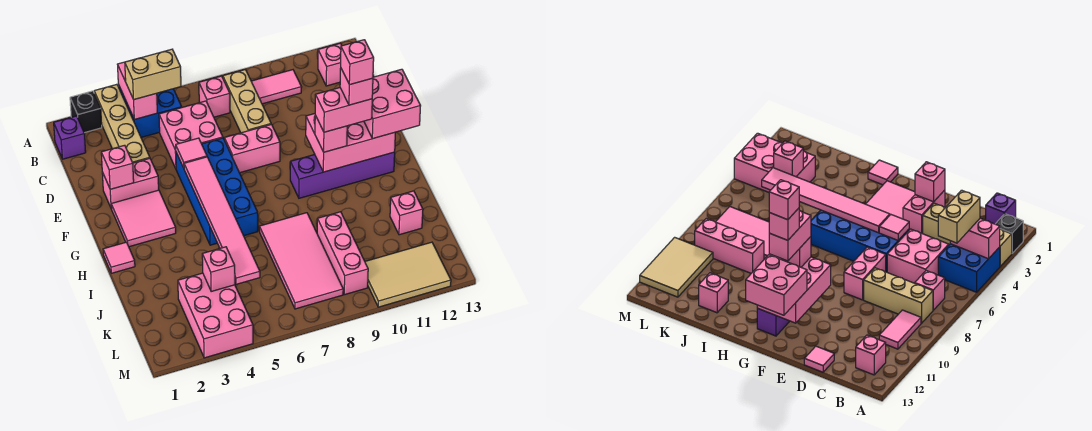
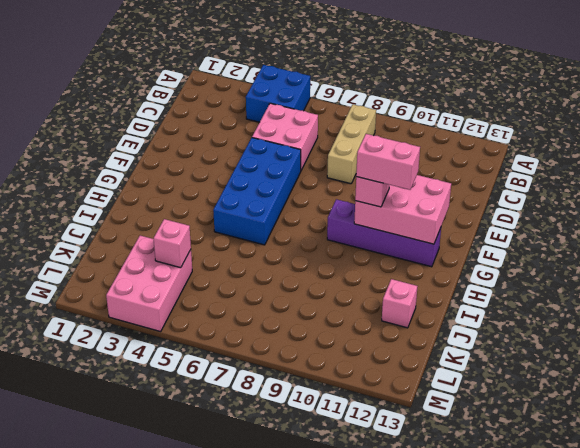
none -> black 1x1 brick [70,91,102,133]
none -> tan 1x4 brick [94,84,150,163]
none -> purple 1x1 brick [54,116,86,159]
none -> pink 1x1 brick [199,76,230,117]

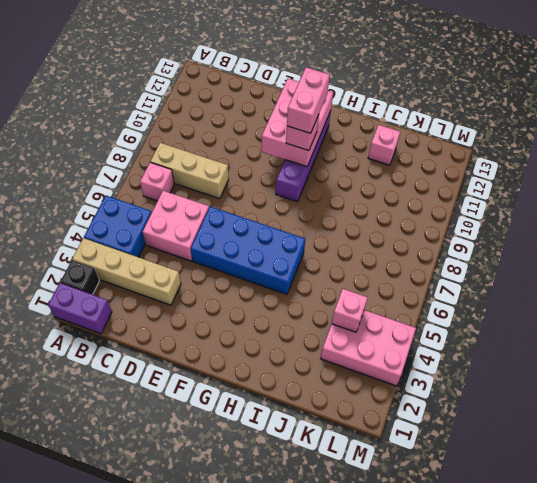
purple 1x2 brick [48,283,112,334] -> purple 1x1 brick [54,116,86,159]
none -> pink 1x2 tile [251,70,302,104]
none -> pink 1x1 brick [318,43,342,86]
none -> pink 1x1 tile [804,346,834,372]
none -> pink 1x2 brick [102,158,159,207]

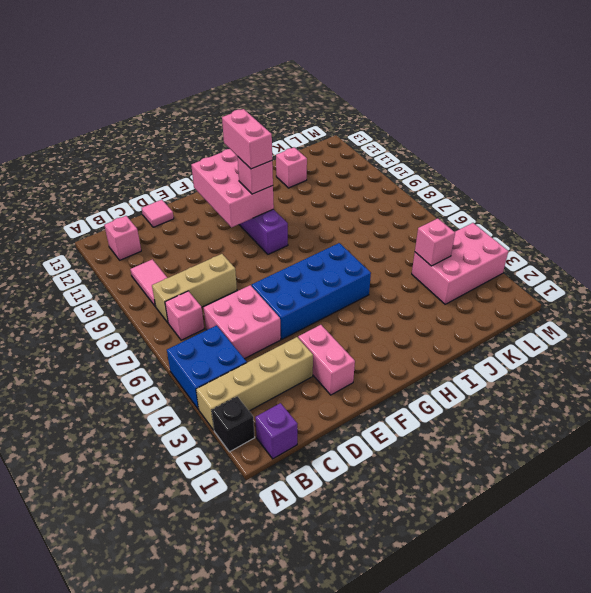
none -> pink 1x2 brick [224,124,280,173]
none -> pink 2x2 tile [111,190,176,247]
none -> pink 1x1 tile [103,242,135,273]
none -> pink 2x4 tile [259,213,343,309]

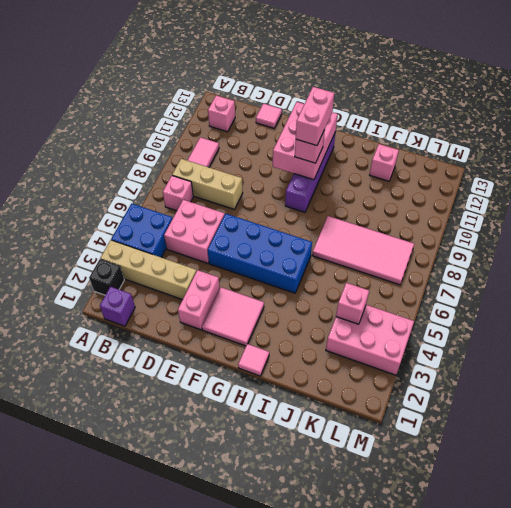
none -> pink 1x2 brick [224,124,280,173]
none -> pink 1x3 brick [317,212,368,295]
none -> tan 2x3 tile [365,242,451,307]
none -> pink 1x2 brick [118,62,157,120]

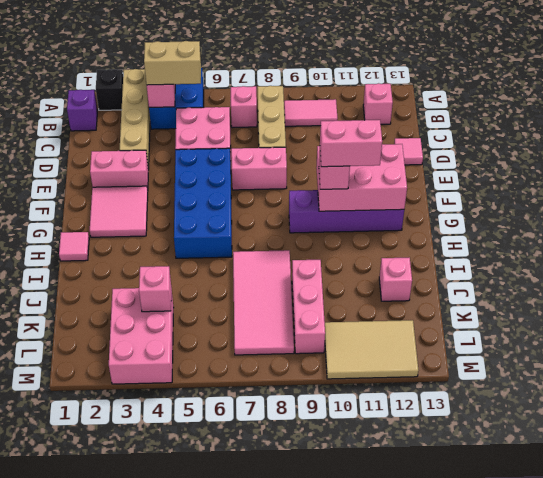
none -> pink 1x1 brick [101,145,134,189]
none -> pink 1x1 tile [176,138,207,168]
none -> pink 1x6 tile [184,157,260,284]
none -> pink 2x2 brick [364,69,420,139]

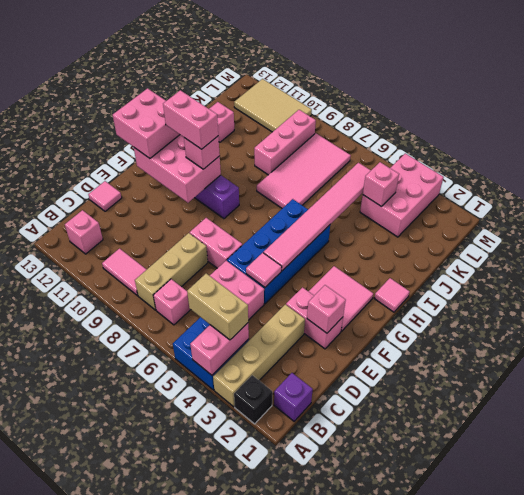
none -> pink 1x1 brick [340,68,373,105]
none -> pink 1x1 brick [341,40,374,85]

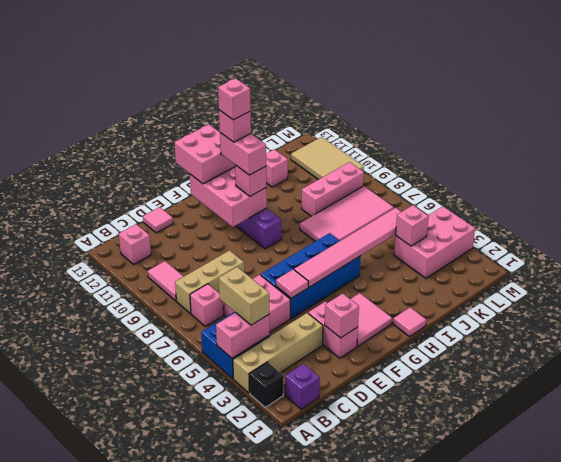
none -> pink 1x2 brick [224,124,280,173]

